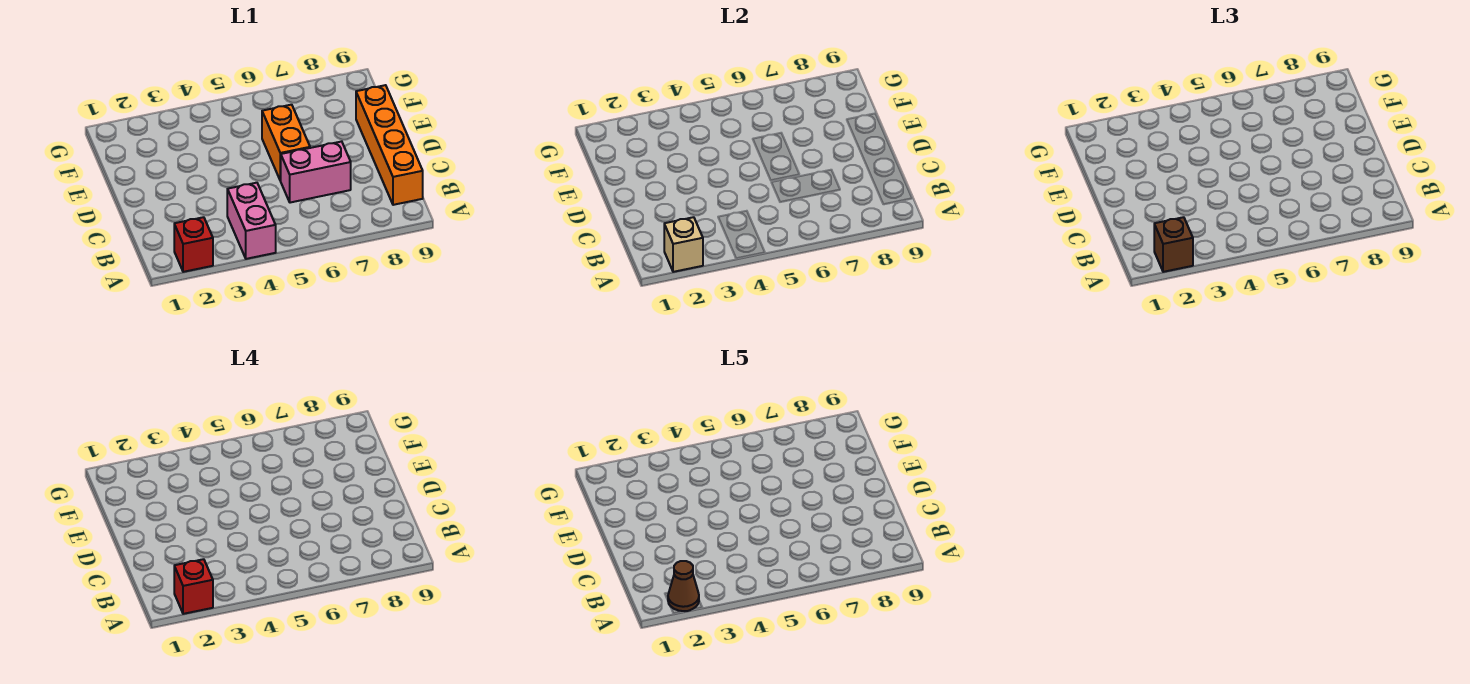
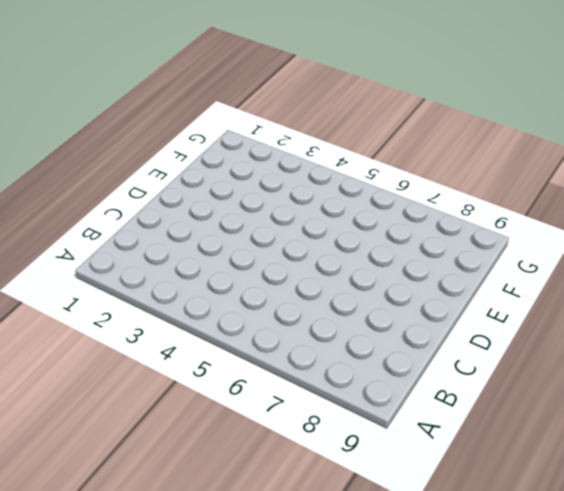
none -> red 1x1 brick [174,217,213,272]
none -> pink 1x2 brick [227,183,276,259]

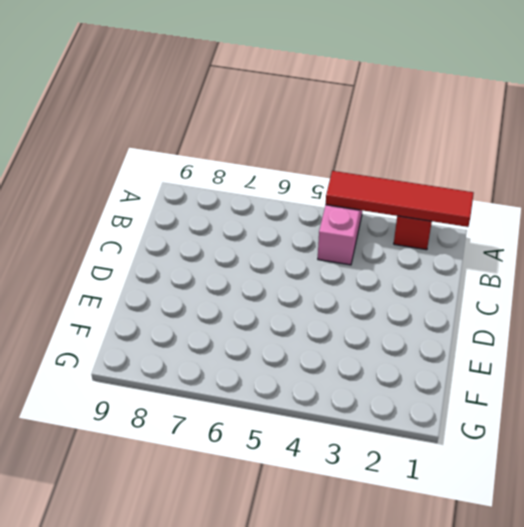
red 1x4 tile [326,171,474,227] -> tan 1x1 brick [664,217,703,272]
none -> orange 1x4 brick [356,85,423,205]
none -> pink 1x2 brick [281,141,351,203]

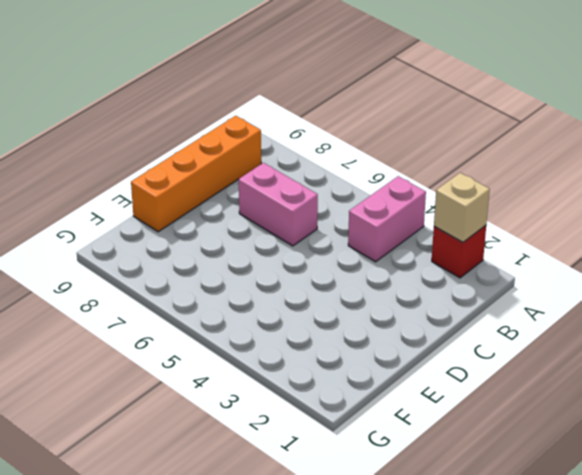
none -> orange 1x2 brick [262,105,310,181]
none -> brown 1x1 brick [1154,217,1193,272]

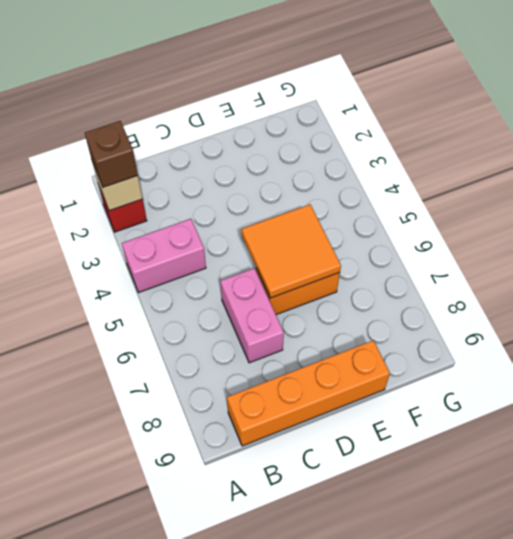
orange 2x2 tile [242,205,341,298] -> none
none -> red 1x1 brick [174,559,213,614]
none -> brown 1x1 cone [668,561,699,611]

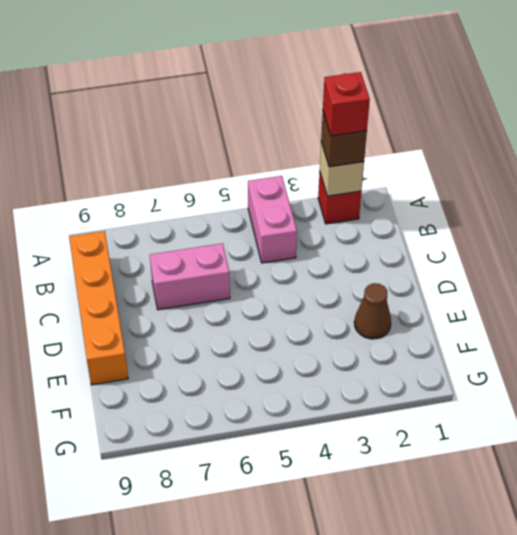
brown 1x1 cone [354,283,391,339] -> brown 1x1 cone moved to [668,561,699,611]
none -> orange 1x2 brick [262,105,310,181]

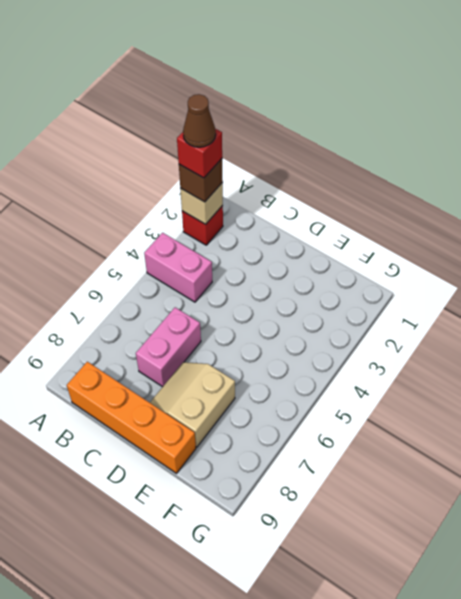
tan 2x2 slope [150,362,235,447] -> none
none -> orange 1x2 brick [262,105,310,181]

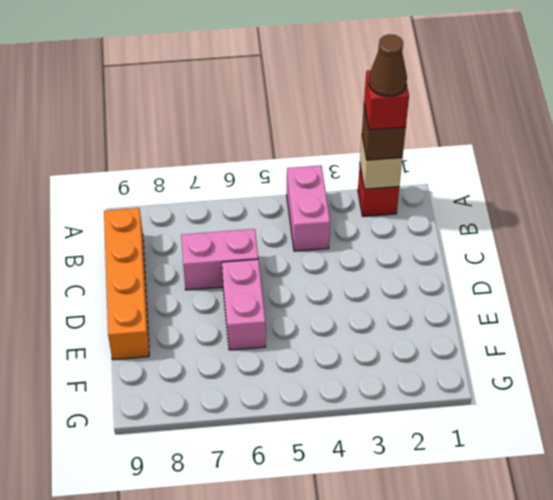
pink 1x2 brick [222,259,266,350] -> orange 1x2 brick [262,105,310,181]

